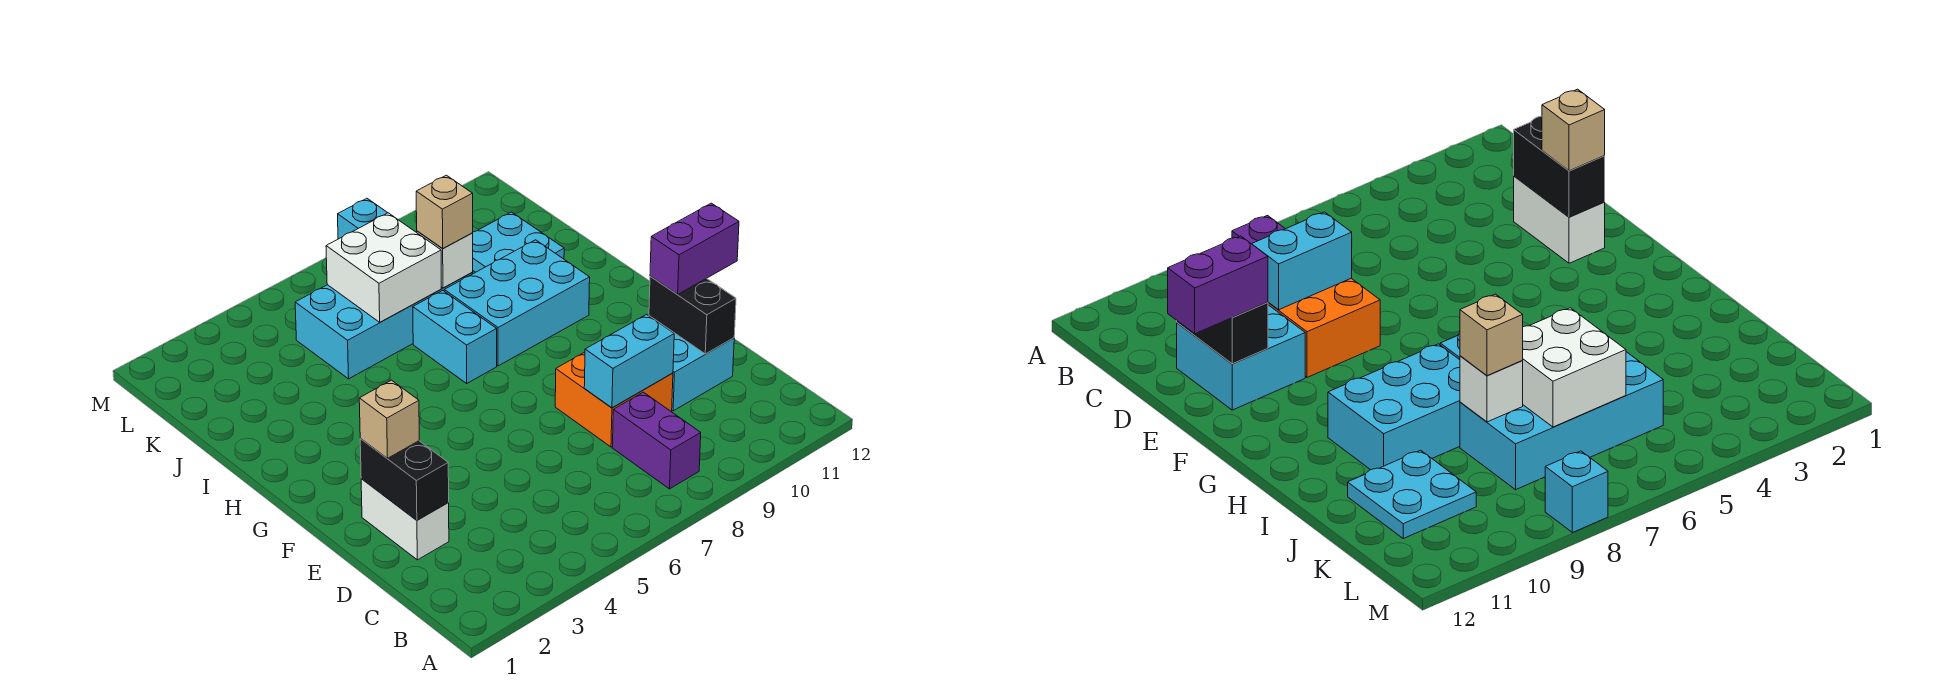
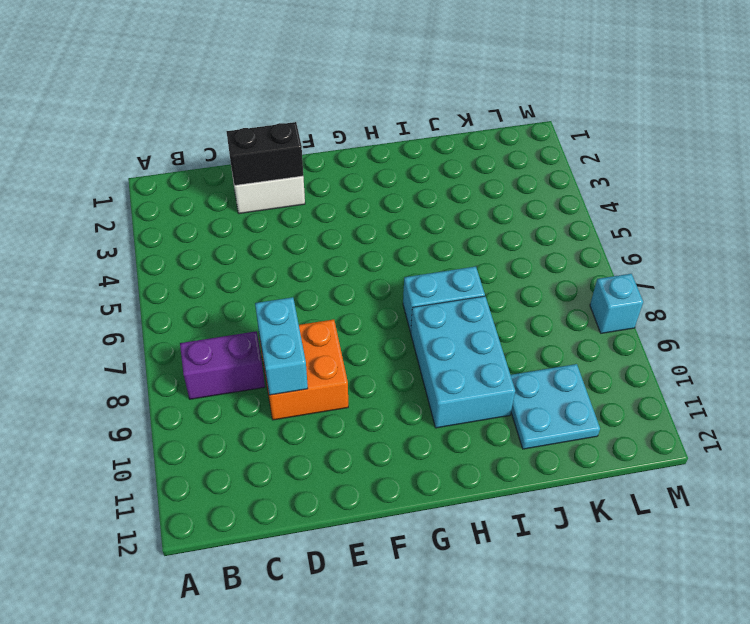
none -> cyan 2x2 brick [650,316,734,411]
none -> cyan 2x4 brick [295,273,473,379]
none -> black 1x2 brick [649,276,736,354]

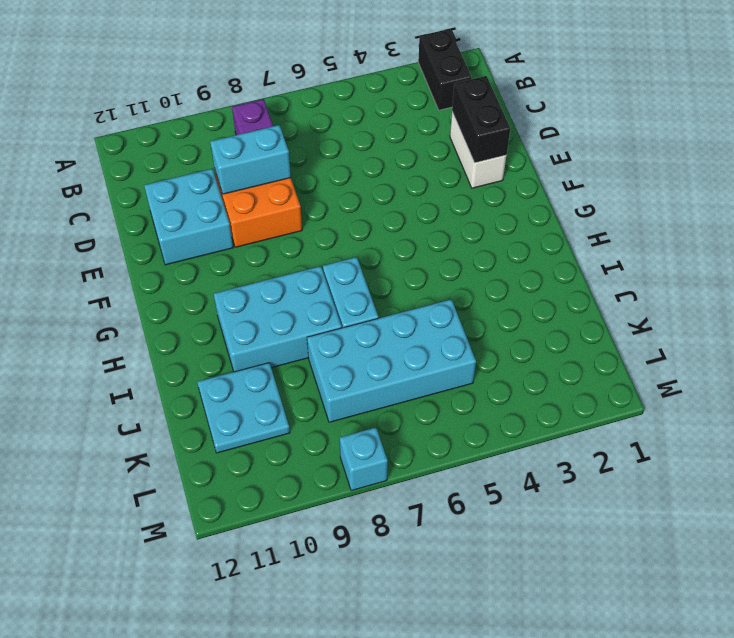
black 1x2 brick [418,29,471,110] -> black 1x2 brick moved to [649,276,736,354]
none -> white 2x2 brick [326,213,441,322]
none -> white 1x1 brick [417,231,473,288]
none -> tan 1x1 brick [359,380,419,458]

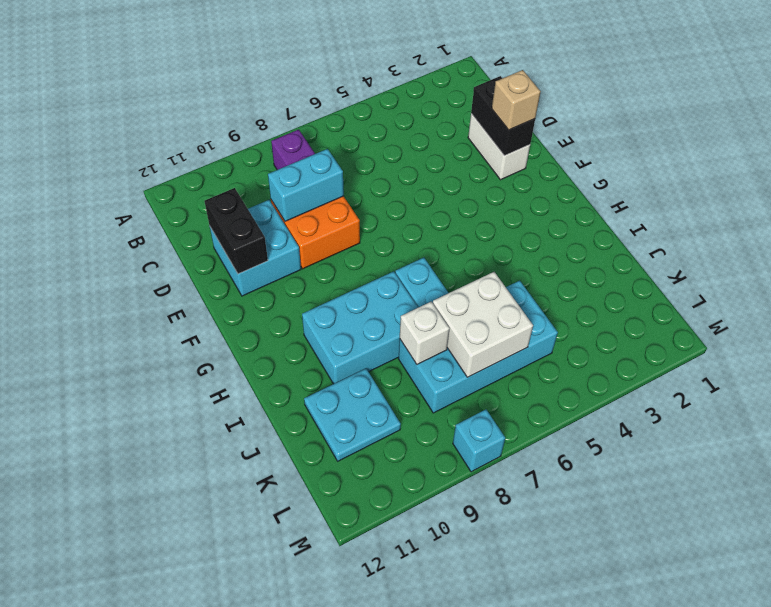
none -> purple 1x2 brick [650,203,739,295]
none -> tan 1x1 brick [416,175,473,249]

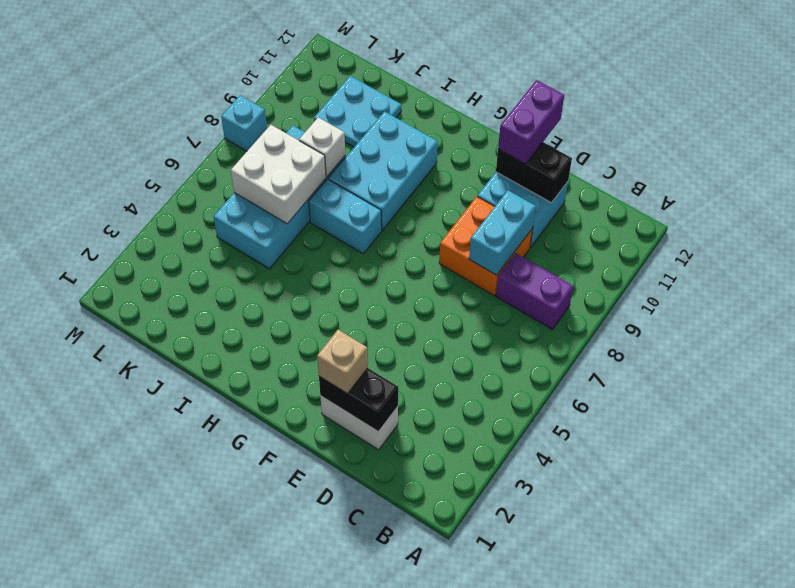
none -> tan 1x1 brick [416,175,473,249]

